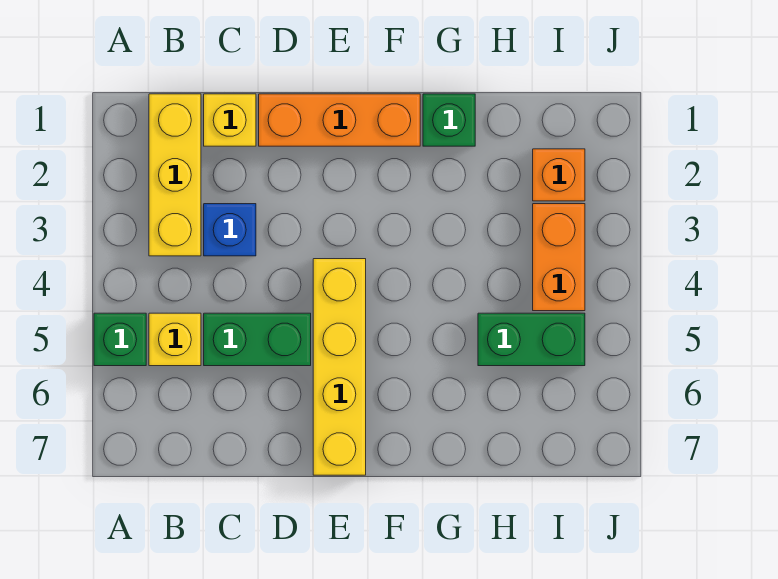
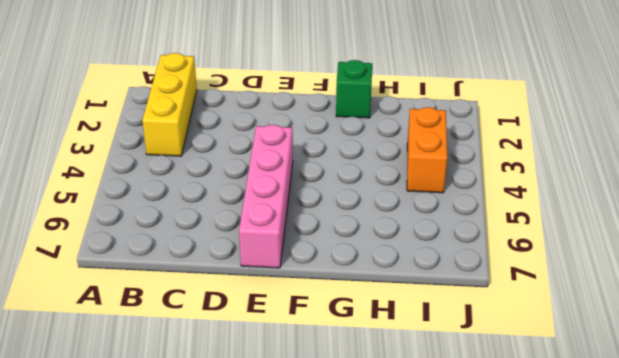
pink 1x4 brick [239,125,293,268] -> yellow 1x4 brick [313,259,366,475]
none -> green 1x1 brick [94,313,146,366]
none -> yellow 1x1 brick [149,313,201,366]
none -> yellow 1x1 brick [204,94,256,146]

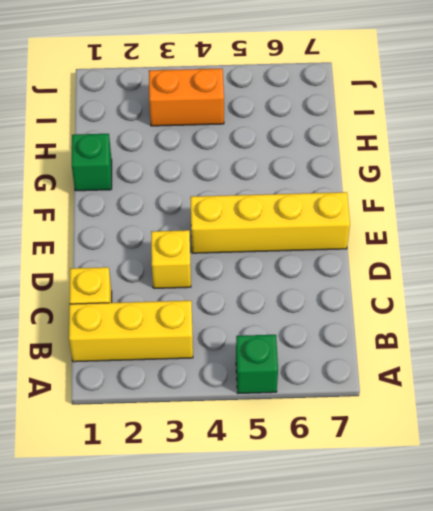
yellow 1x1 brick [151,230,191,288] -> yellow 1x1 brick moved to [149,313,201,366]
none -> blue 1x1 brick [204,204,256,256]
none -> green 1x2 brick [204,313,311,366]
none -> orange 1x3 brick [259,94,420,146]

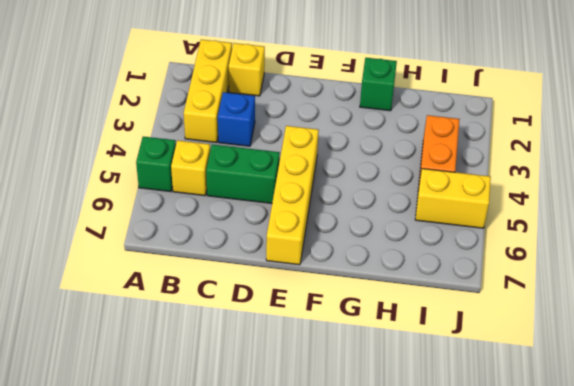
yellow 1x2 brick [415,169,491,228] -> green 1x2 brick [478,313,585,366]
none -> orange 1x3 brick [259,94,420,146]
none -> orange 1x1 brick [533,149,585,201]

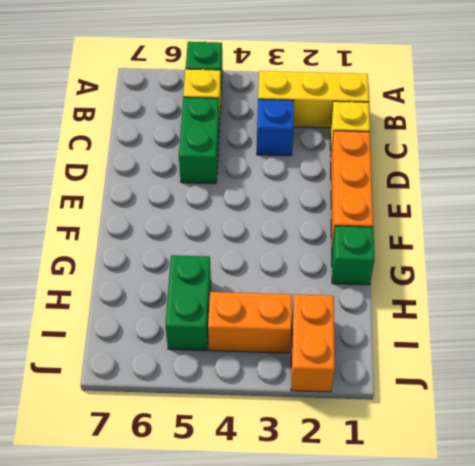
orange 1x2 brick [291,294,335,392] -> orange 1x1 brick [533,149,585,201]
none -> yellow 1x4 brick [313,259,366,475]

